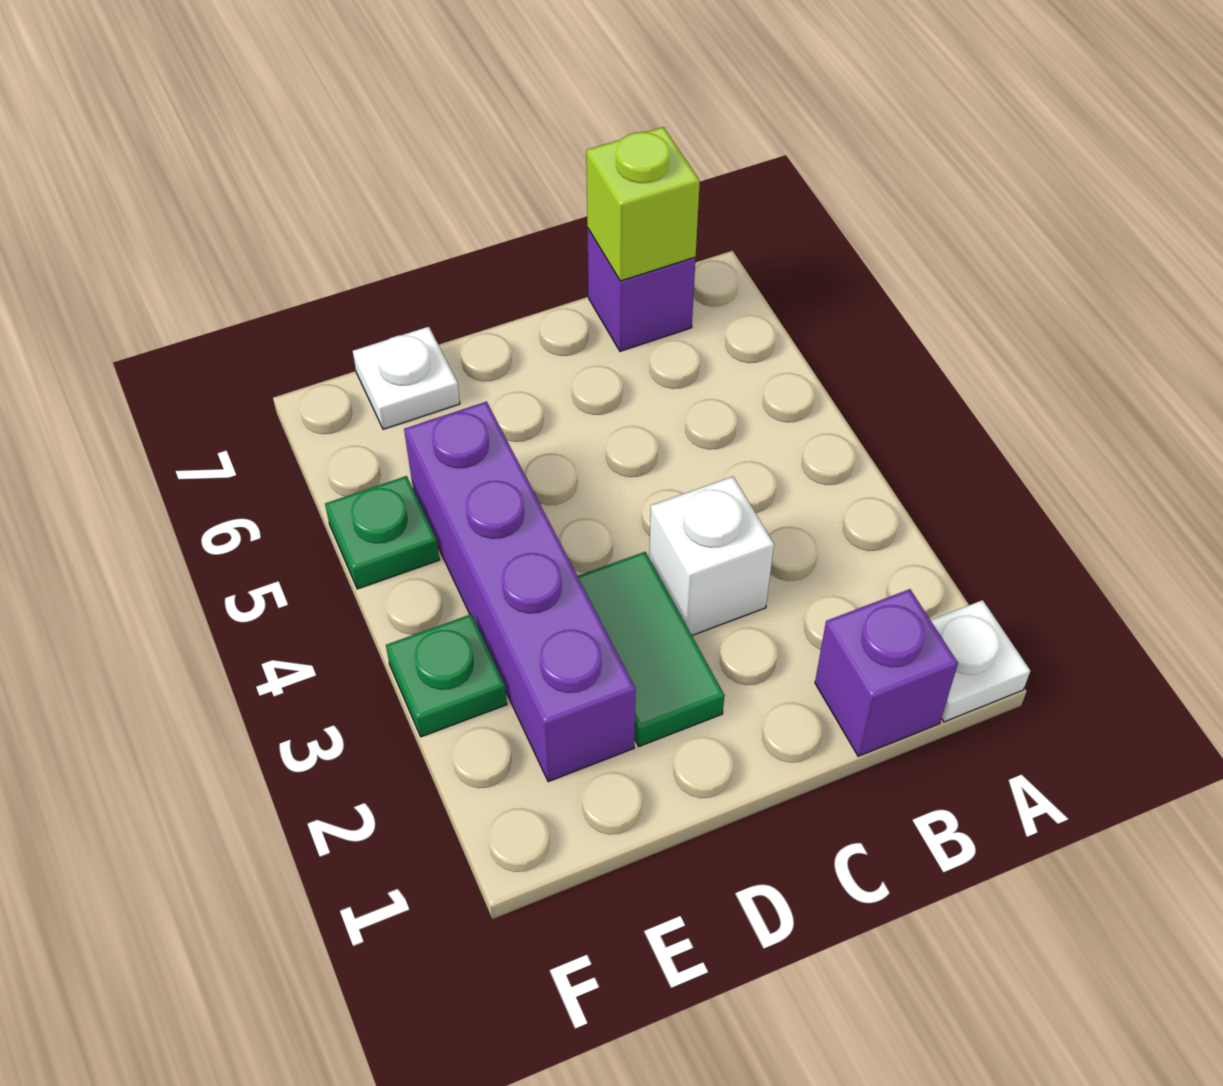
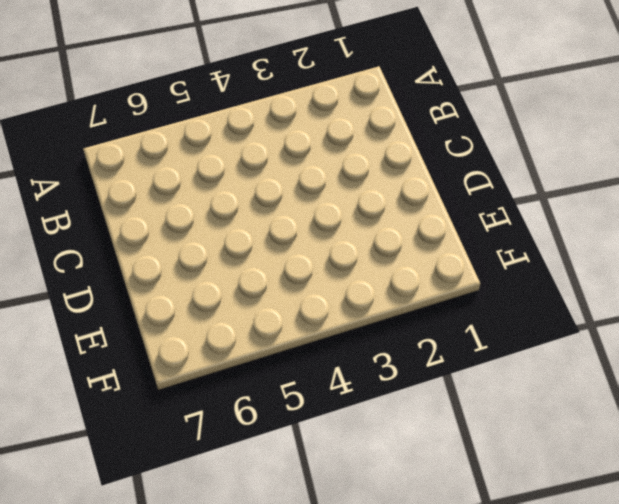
none -> white 1x1 plate [931,600,1030,722]
none -> purple 1x1 brick [815,589,958,756]

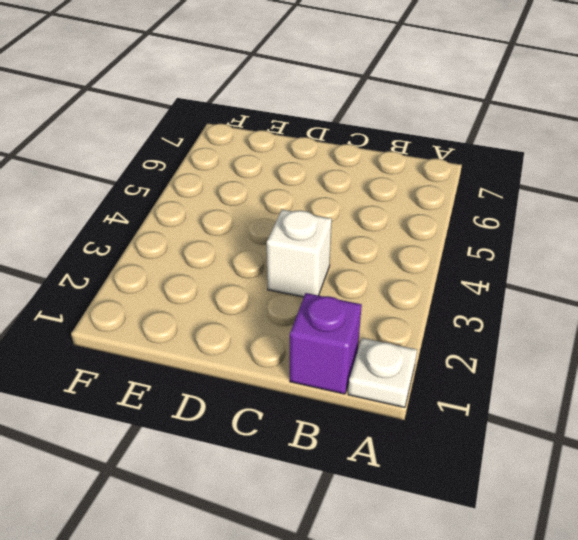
none -> purple 1x1 brick [587,228,696,351]
none -> green 1x2 tile [578,552,725,746]

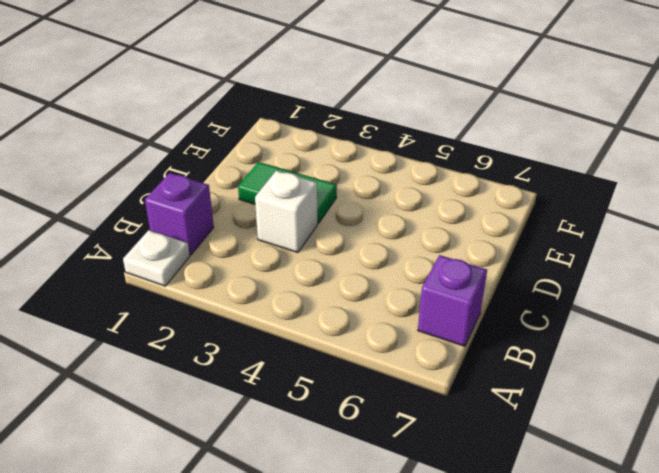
none -> purple 1x4 brick [404,402,636,782]
none -> white 1x1 plate [353,327,460,429]

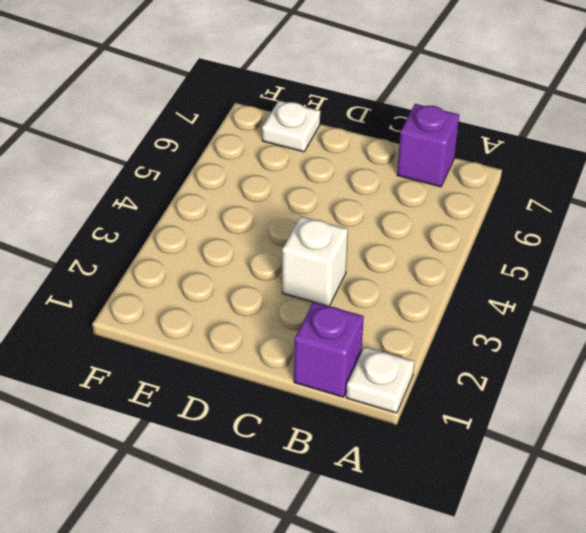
none -> green 1x2 tile [578,552,725,746]
none -> purple 1x4 brick [404,402,636,782]

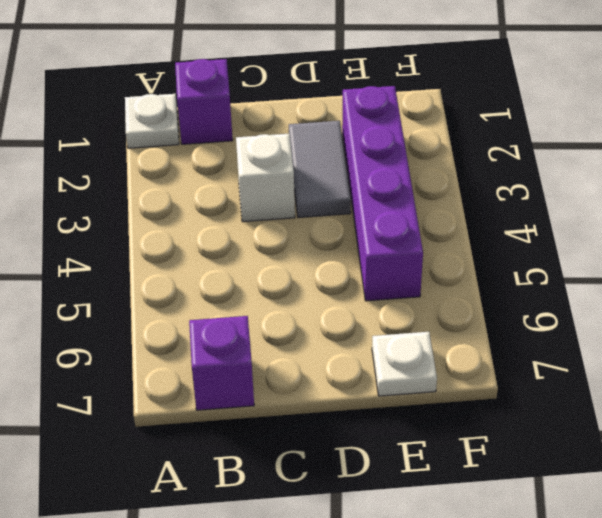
grey 1x2 tile [289,121,351,218] -> green 1x2 tile [578,552,725,746]
none -> green 1x1 plate [386,614,507,737]
none -> green 1x1 plate [325,476,439,589]

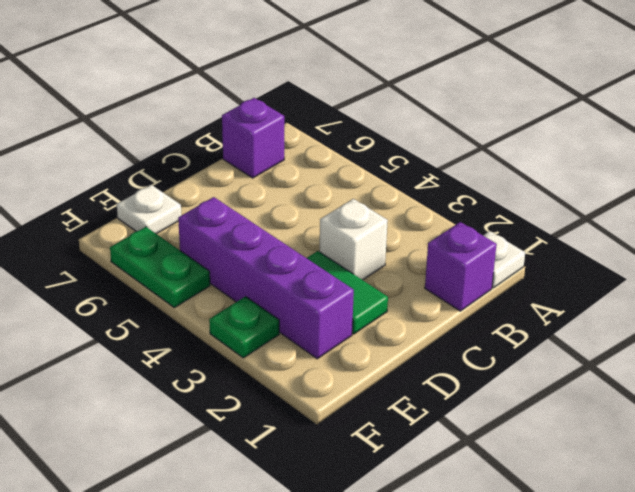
green 1x2 plate [110,227,210,308] -> green 1x1 plate [325,476,439,589]
none -> lime 1x1 brick [586,127,700,281]

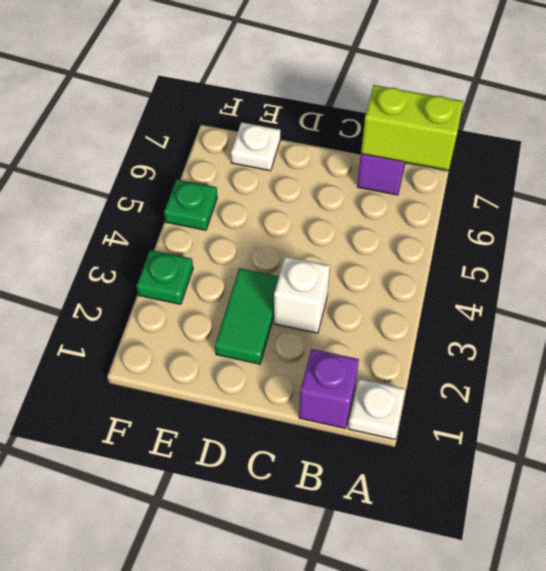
lime 1x2 brick [361,85,463,170] -> lime 1x1 brick [586,127,700,281]
none -> purple 1x4 brick [404,402,636,782]

